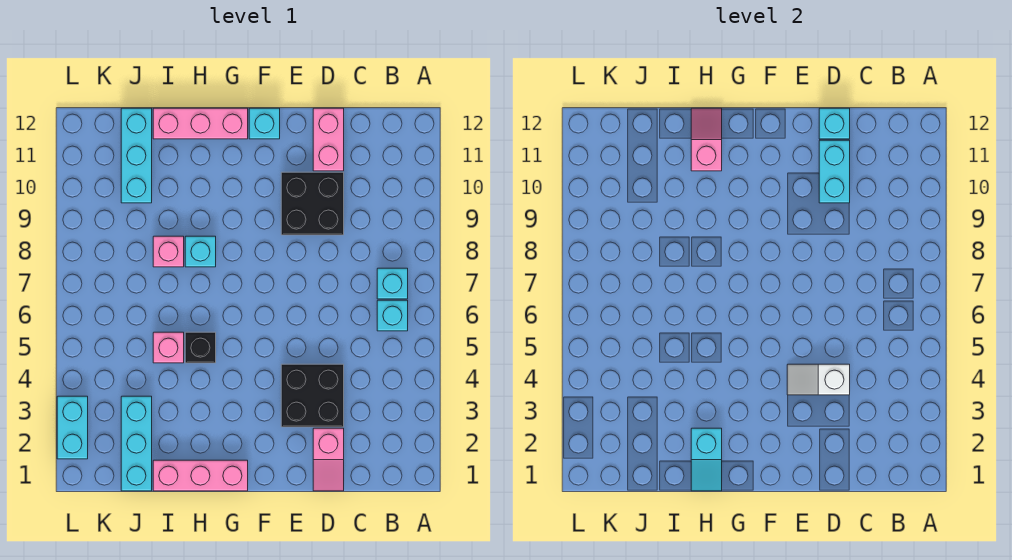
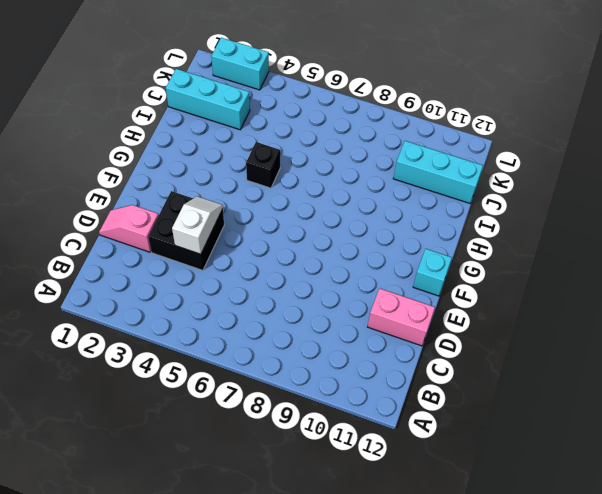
none -> cyan 1x1 brick [377,300,408,331]
none -> cyan 1x1 brick [377,268,408,299]
none -> black 2x2 brick [281,172,344,235]

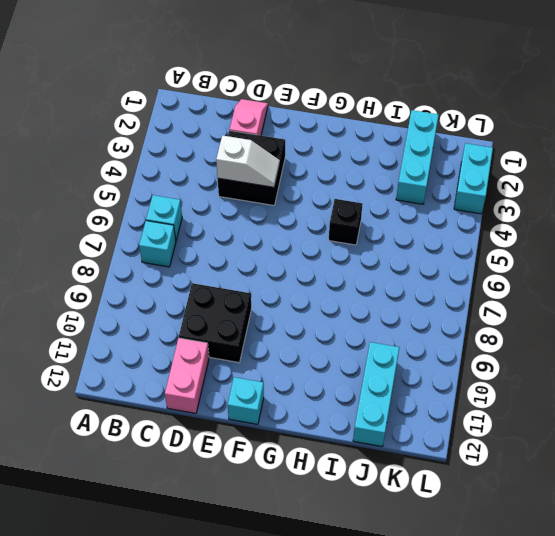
none -> pink 1x3 brick [153,460,248,491]
none -> pink 1x3 brick [153,108,248,139]
none -> cyan 1x1 brick [185,236,216,267]

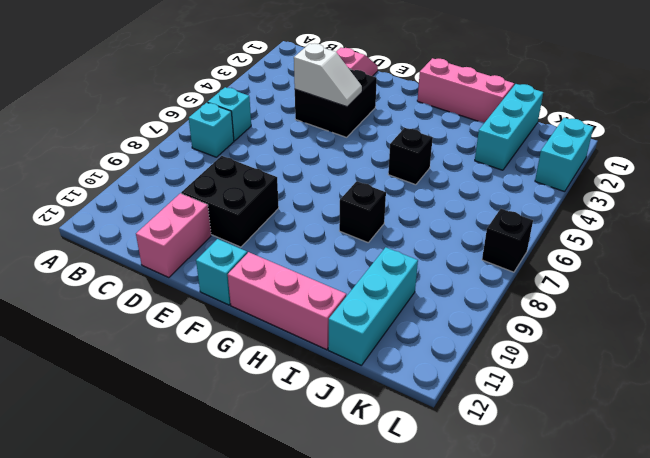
black 1x1 brick [339,181,386,242] -> cyan 1x1 brick [185,236,216,267]
black 1x1 brick [482,209,533,272] -> none
none -> pink 1x1 brick [153,332,184,363]
none -> pink 1x1 brick [153,236,184,267]
none -> cyan 1x2 brick [819,140,850,203]

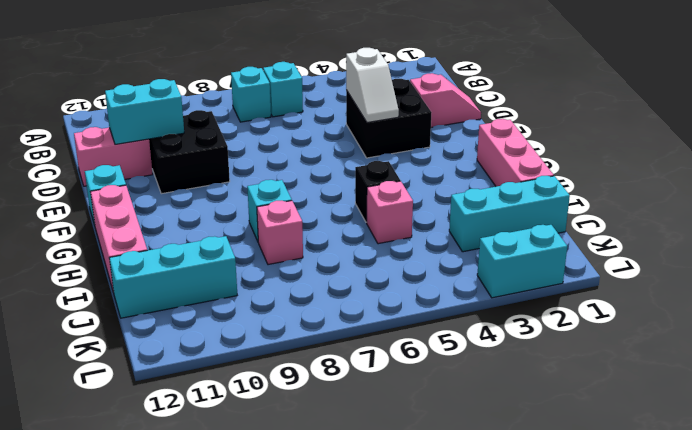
none -> cyan 1x1 brick [819,108,850,139]
none -> cyan 1x2 slope [691,428,722,491]
none -> pink 1x2 slope [691,108,722,171]

